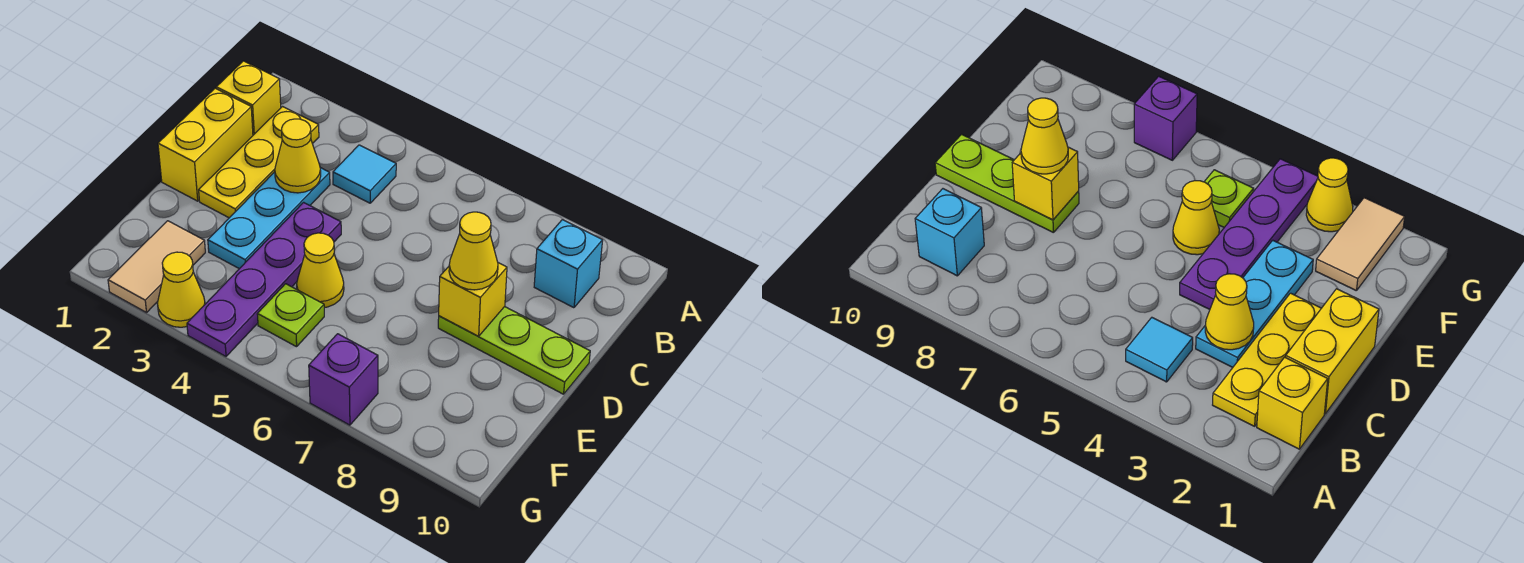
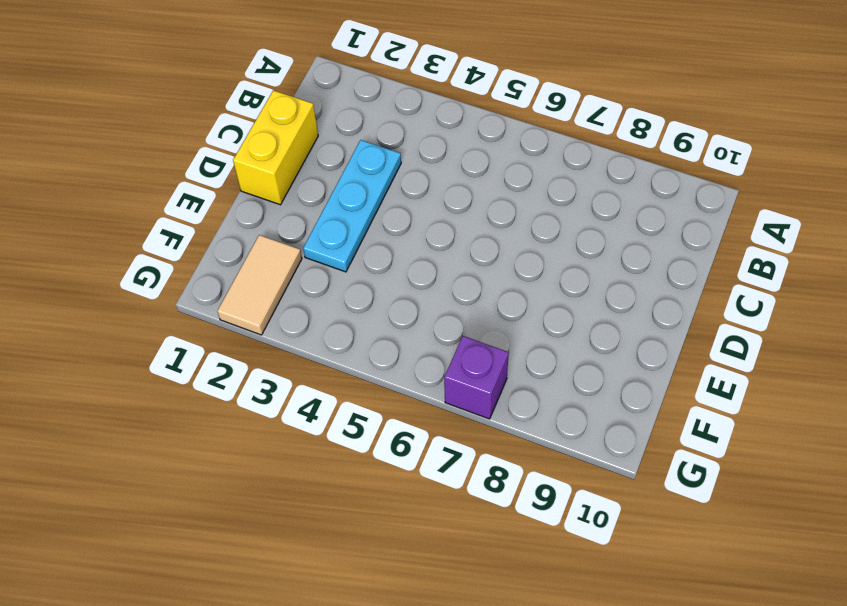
none -> yellow 1x1 brick [216,61,281,135]
none -> yellow 1x3 plate [199,107,319,218]
none -> cyan 1x1 tile [333,145,396,203]

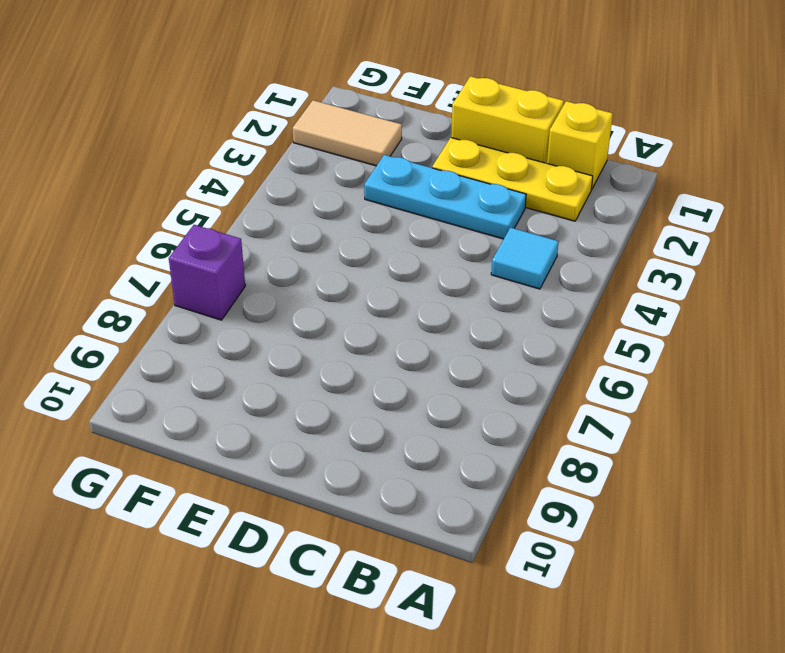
none -> cyan 1x1 brick [534,220,603,308]
none -> purple 1x4 plate [187,202,341,356]
none -> lime 1x3 plate [438,307,590,394]

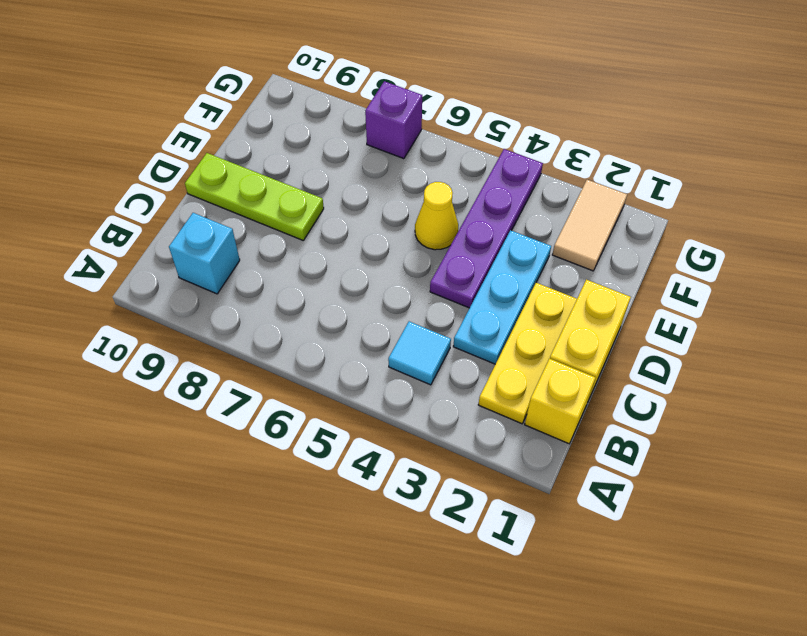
none -> lime 1x1 plate [257,284,324,347]
none -> yellow 1x1 cone [157,252,205,327]
none -> yellow 1x1 cone [275,119,321,193]

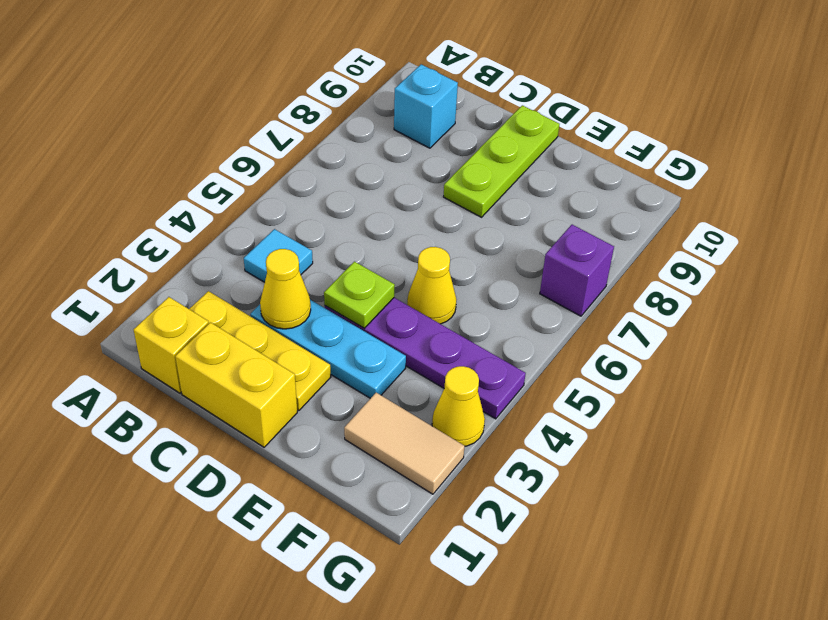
lime 1x1 plate [324,262,395,328] -> lime 1x1 plate moved to [257,284,324,347]
none -> yellow 1x1 brick [439,263,507,336]
none -> yellow 1x1 cone [449,212,498,290]

